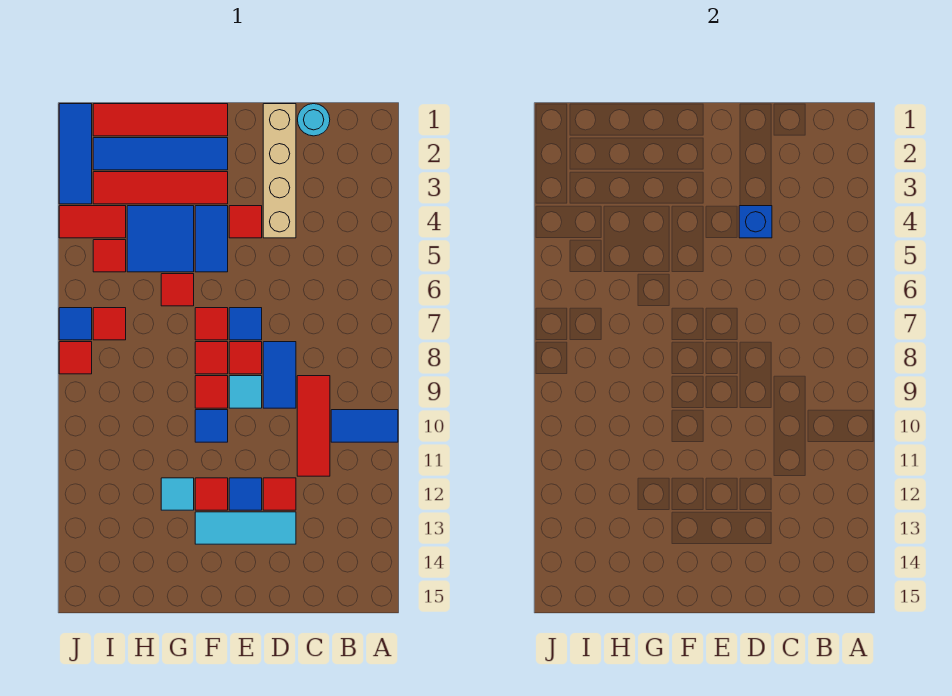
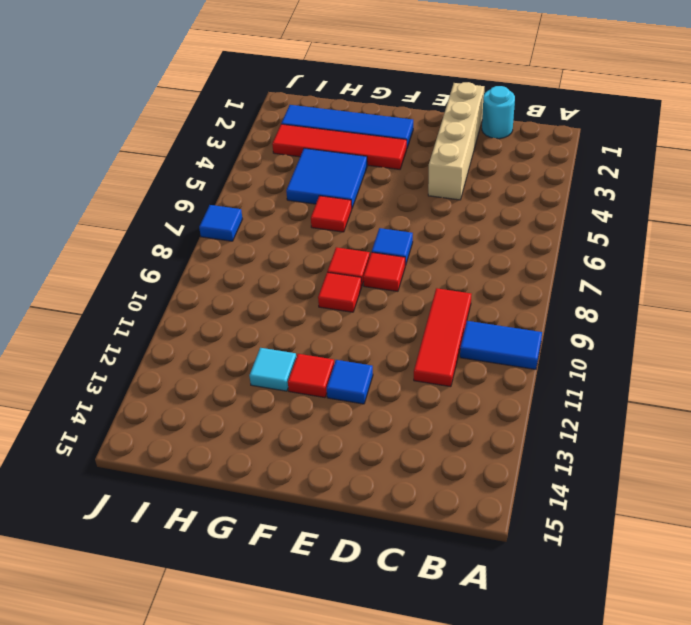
none -> blue 1x2 tile [263,342,296,408]
none -> red 1x1 tile [263,478,296,510]
none -> cyan 1x3 tile [195,512,296,544]
none -> red 1x1 tile [229,206,262,238]

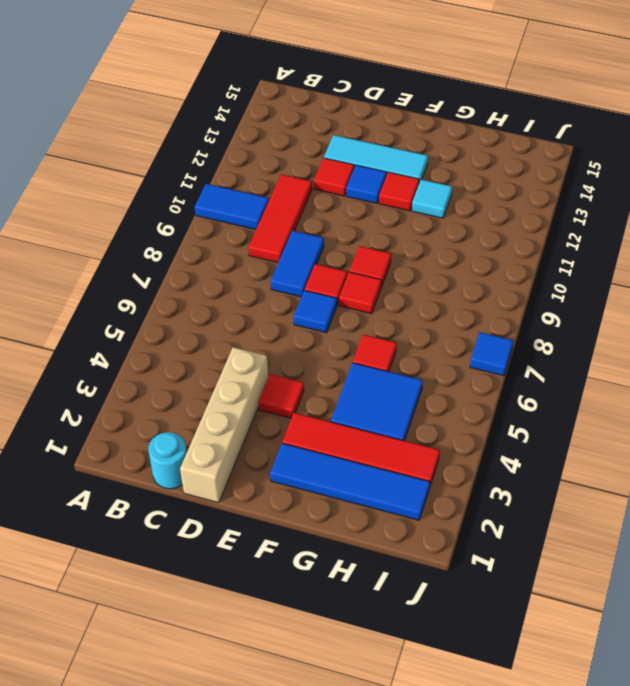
none -> cyan 1x1 tile [229,376,262,408]
none -> red 1x4 tile [93,104,228,136]
none -> blue 1x2 tile [195,206,228,272]
none -> red 1x1 tile [195,308,228,340]

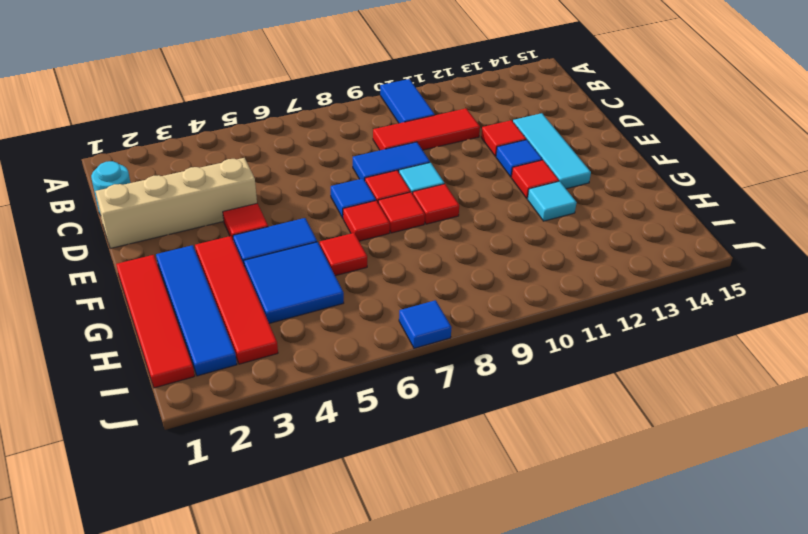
none -> blue 1x1 tile [195,410,228,442]
none -> red 1x2 tile [59,206,126,238]
none -> red 1x1 tile [93,240,126,272]
none -> red 1x1 tile [93,308,126,340]

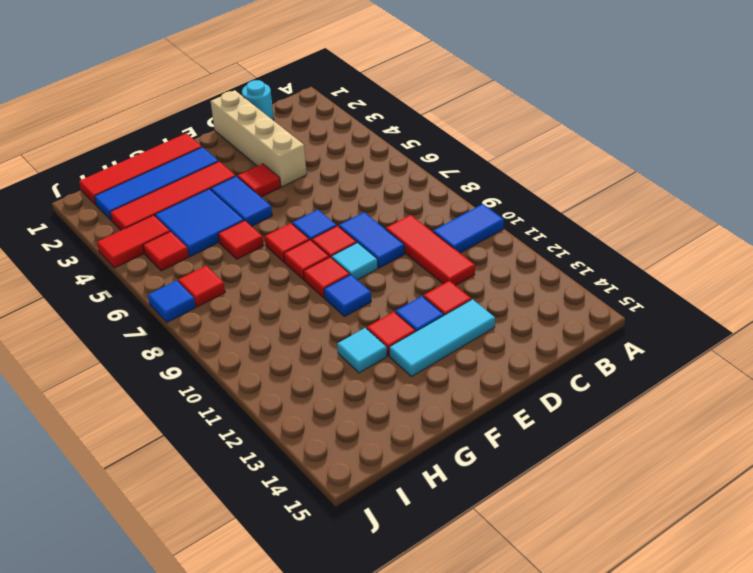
none -> blue 1x3 tile [59,104,92,204]
none -> red 1x1 tile [59,342,92,374]
none -> blue 1x1 brick [739,206,772,238]

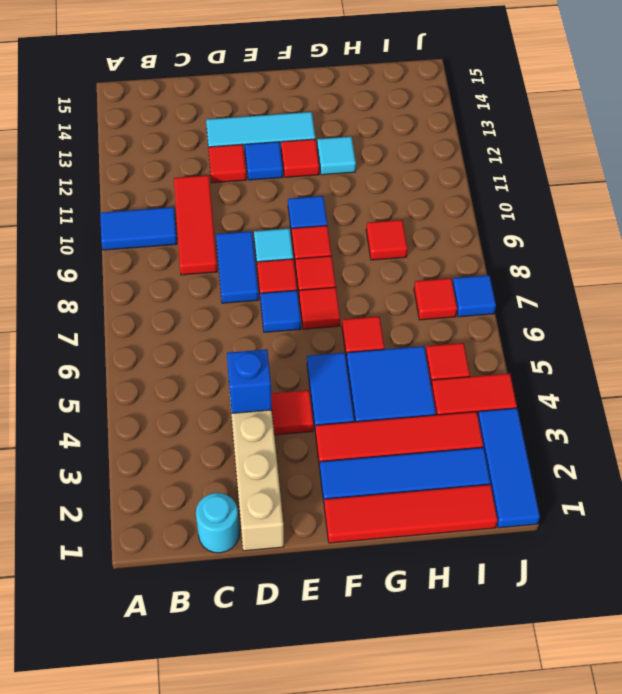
red 1x1 tile [366,220,408,260] -> red 1x1 tile moved to [59,342,92,374]

